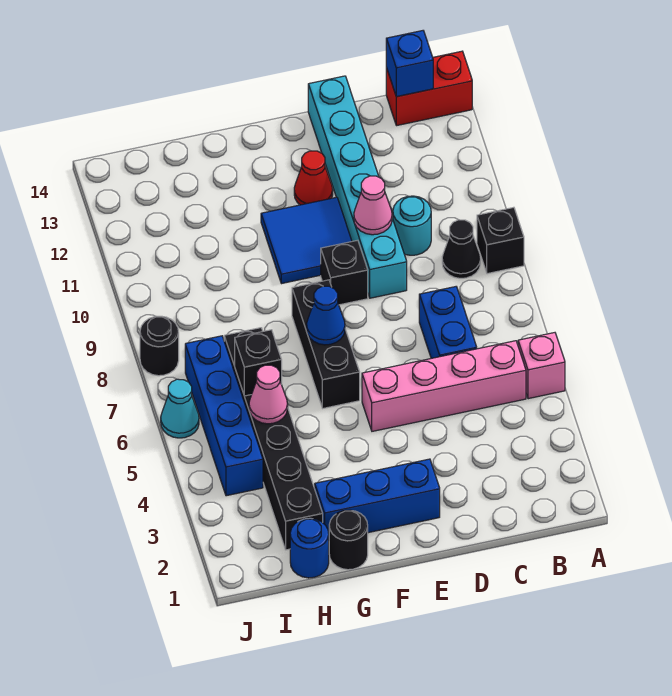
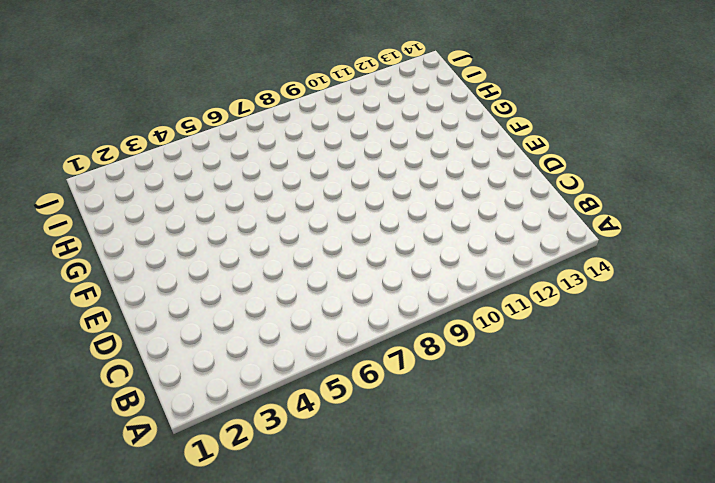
none -> pink 1x1 brick [518,333,565,399]
none -> black 1x1 brick [477,207,524,274]
none -> red 1x2 brick [386,51,472,126]

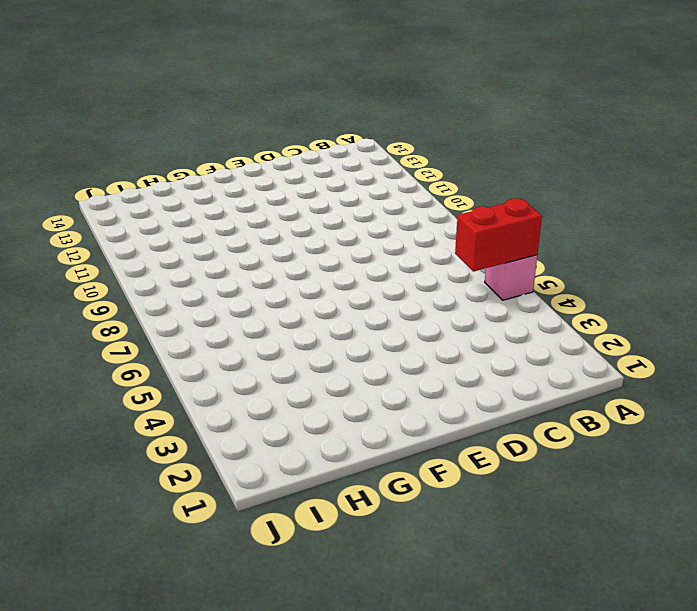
red 1x2 brick [455,198,542,272] -> red 1x2 brick moved to [386,51,472,126]
none -> black 1x1 brick [477,207,524,274]
none -> pink 1x4 brick [362,341,526,431]
none -> black 1x1 cone [442,220,481,278]

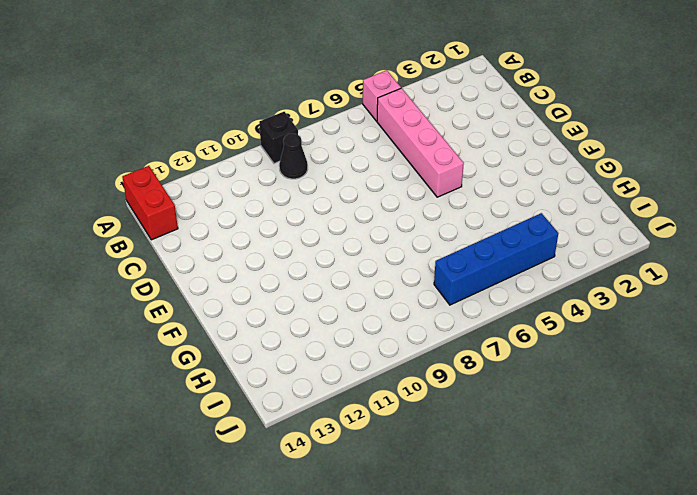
none -> blue 1x2 brick [419,287,477,358]
none -> cyan 1x1 round brick [393,196,431,255]
none -> cyan 1x6 brick [308,76,407,298]

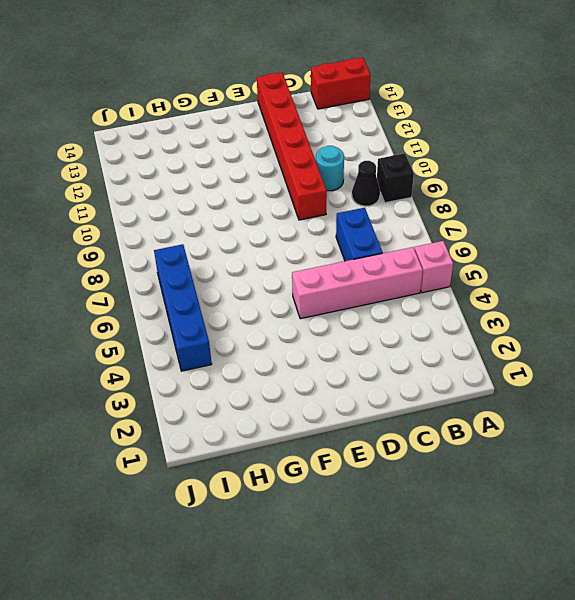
red 1x6 brick [257,72,327,220] -> cyan 1x6 brick [308,76,407,298]
none -> blue 1x3 brick [315,459,440,533]
none -> black 1x1 brick [321,240,368,305]
none -> blue 2x2 tile [261,197,352,284]

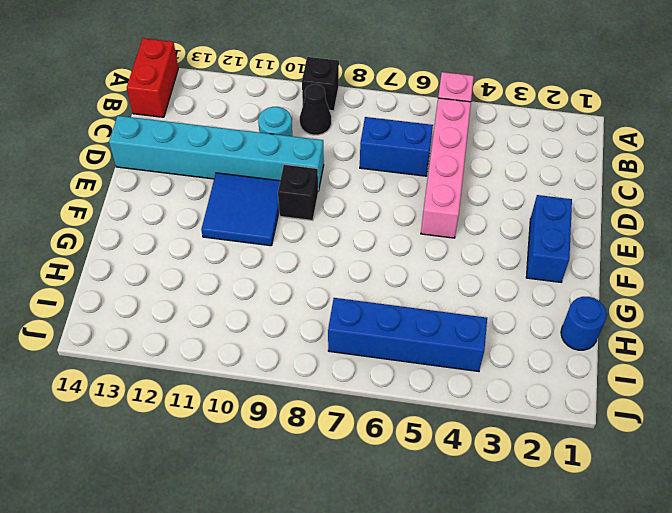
blue 1x2 brick [526,195,572,282] -> blue 1x3 brick [315,459,440,533]
none -> red 1x1 cone [294,151,333,205]
none -> black 1x3 brick [292,280,360,408]
none -> black 1x1 round brick [329,510,368,570]

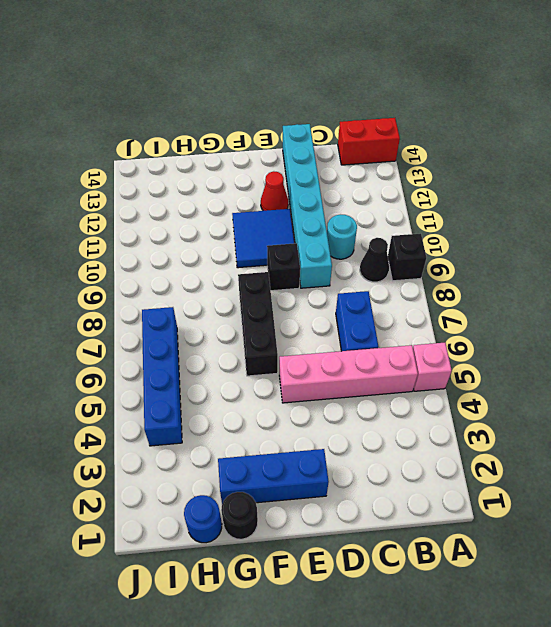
none -> black 1x6 brick [224,328,323,550]
none -> cyan 1x1 cone [161,379,199,438]
none -> black 1x1 round brick [140,316,179,376]

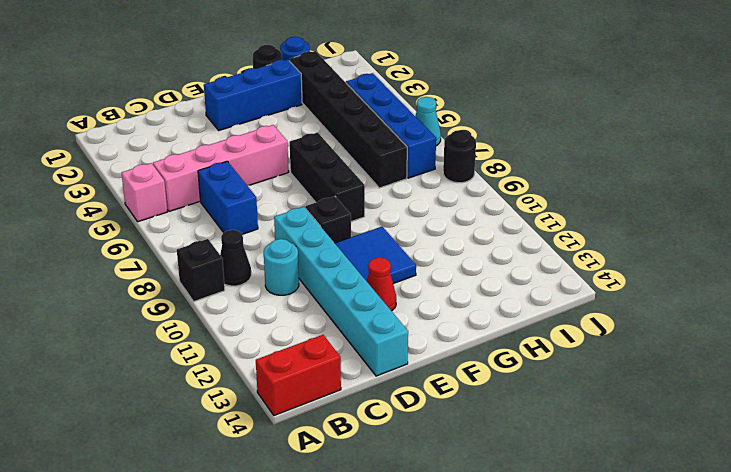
none -> blue 1x1 brick [386,31,433,97]
none -> pink 1x1 cone [354,176,392,235]
none -> blue 1x1 cone [307,286,345,345]

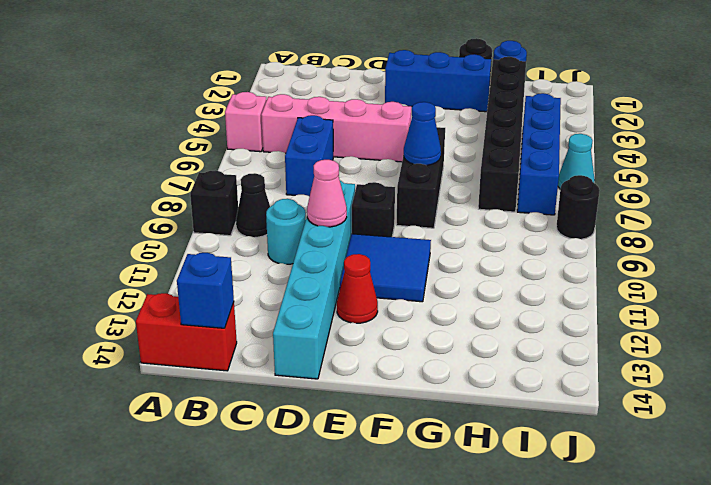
none -> pink 1x1 cone [249,365,288,424]
none -> black 1x1 brick [235,330,282,396]

